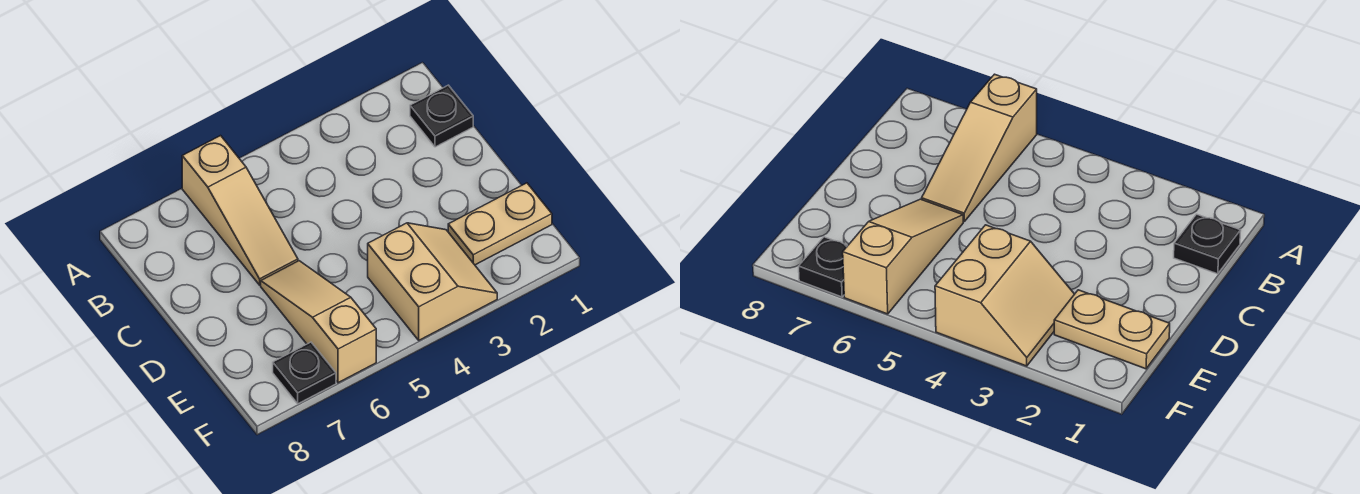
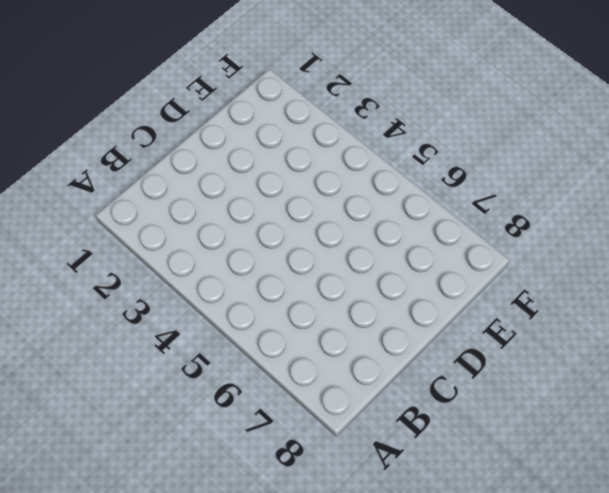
none -> tan 1x3 slope [182,136,298,285]
none -> black 1x1 plate [410,85,473,147]

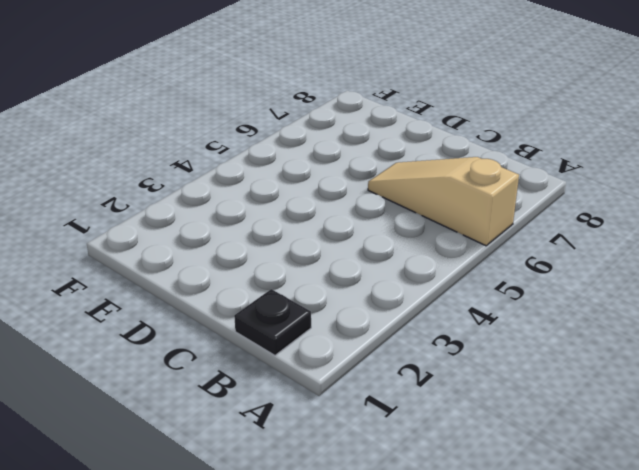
none -> tan 1x3 slope [261,261,376,383]
none -> tan 1x2 plate [448,183,552,265]

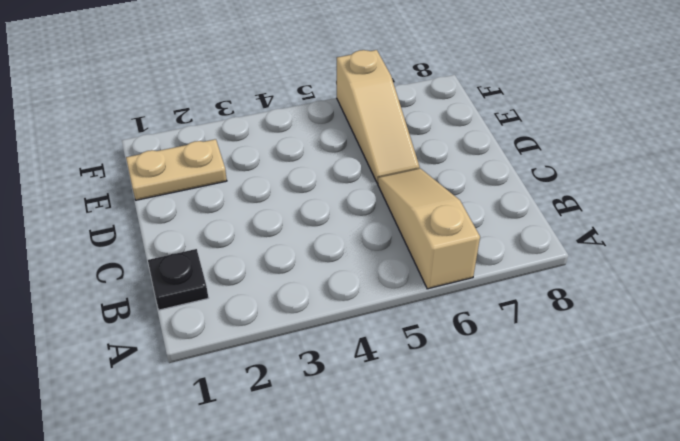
none -> tan 2x2 slope [368,223,497,340]
none -> black 1x1 plate [273,342,336,404]

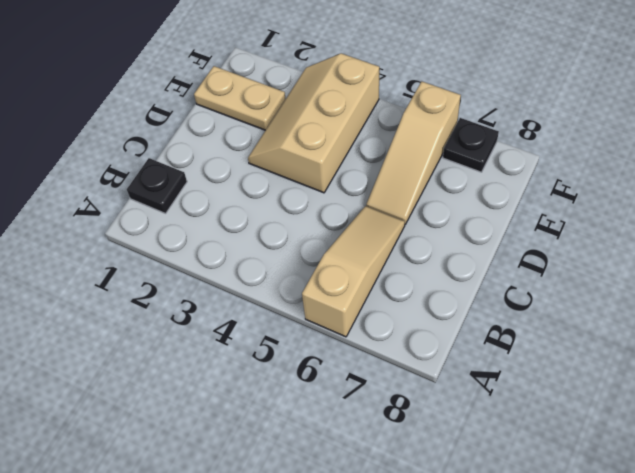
tan 2x3 slope [248,53,379,193] -> tan 2x2 slope [368,223,497,340]

